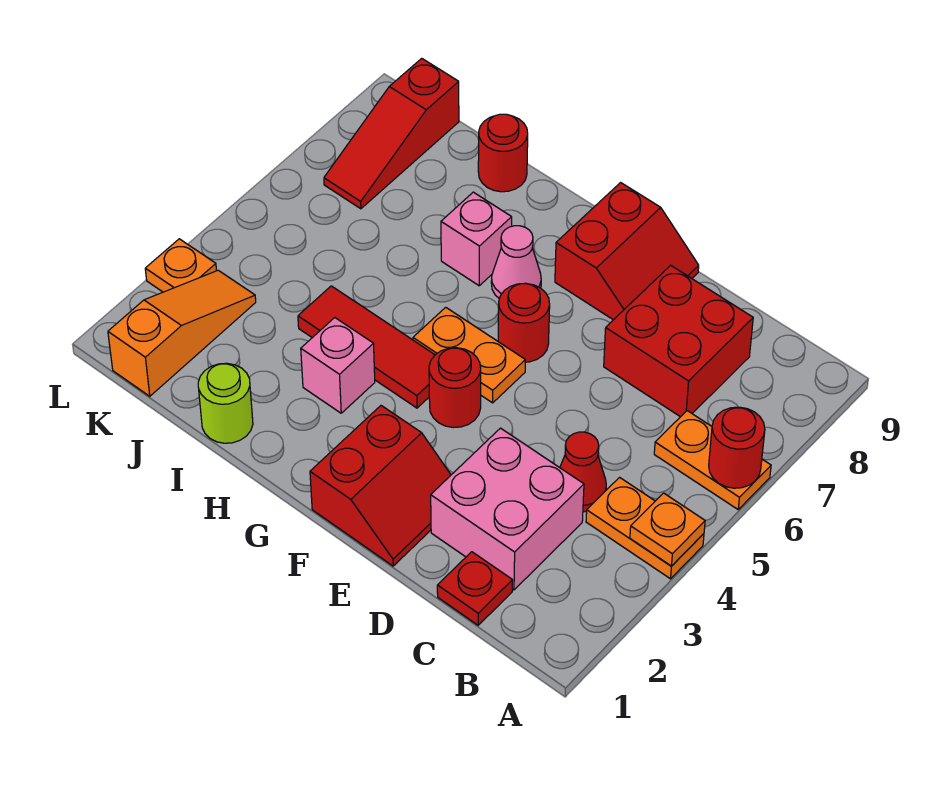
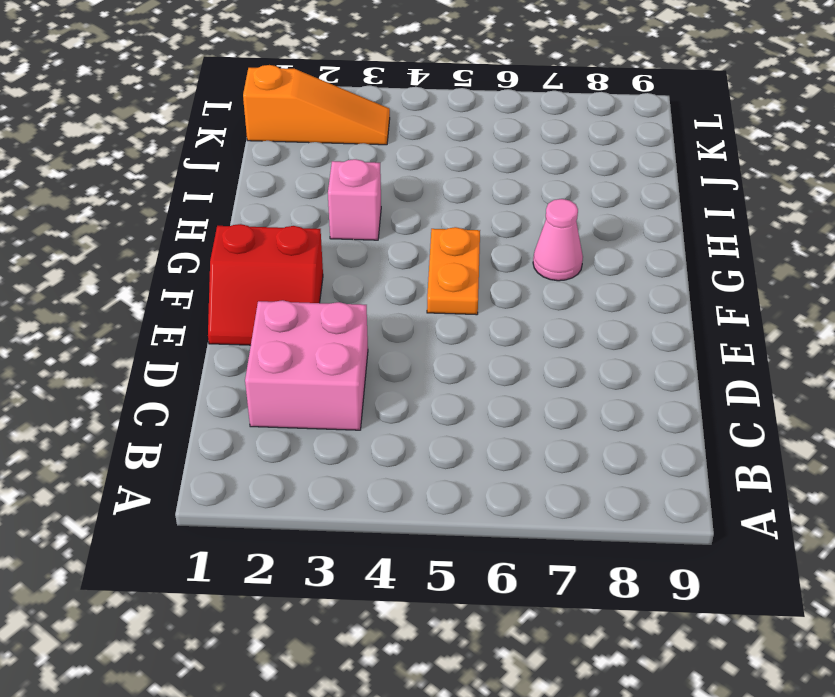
none -> orange 1x2 plate [586,477,704,579]
none -> orange 1x2 plate [654,411,771,509]
none -> red 1x1 plate [437,552,513,625]

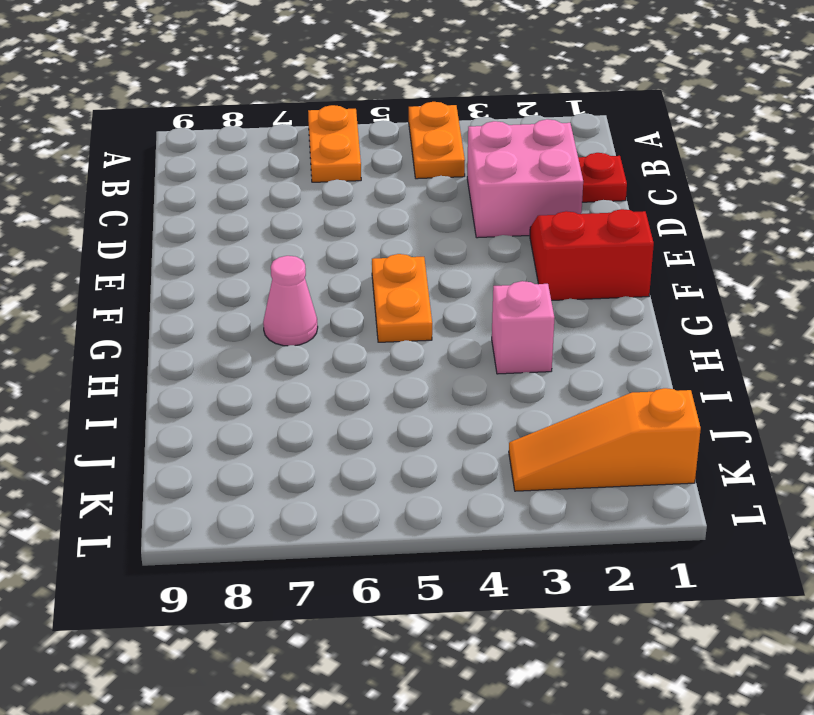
none -> red 1x1 cone [560,432,606,512]
none -> red 2x2 brick [604,265,753,417]
none -> red 2x2 slope [555,183,699,320]

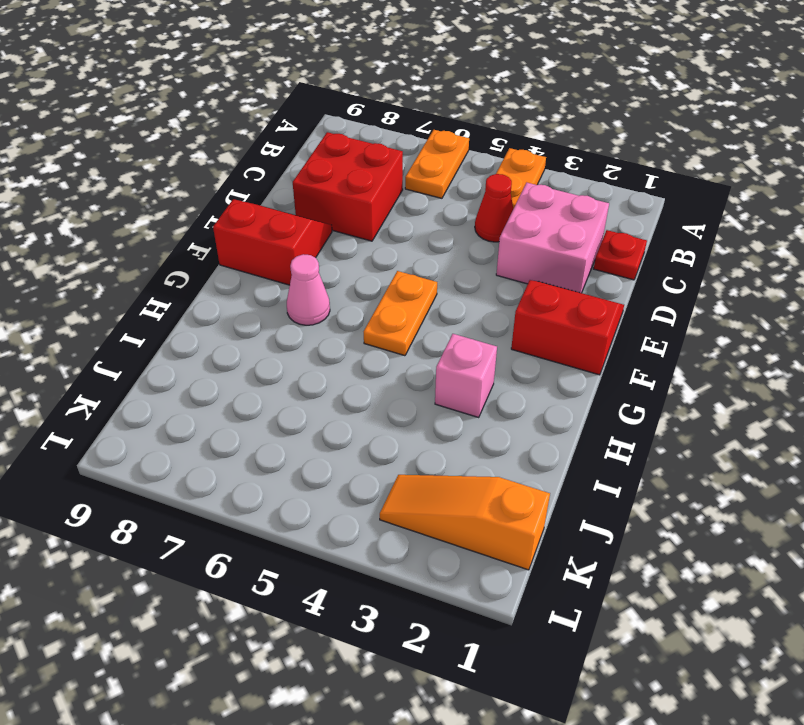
none -> red 1x1 round brick [429,348,481,428]
none -> red 1x1 round brick [498,283,550,362]
none -> red 1x3 tile [298,286,435,408]

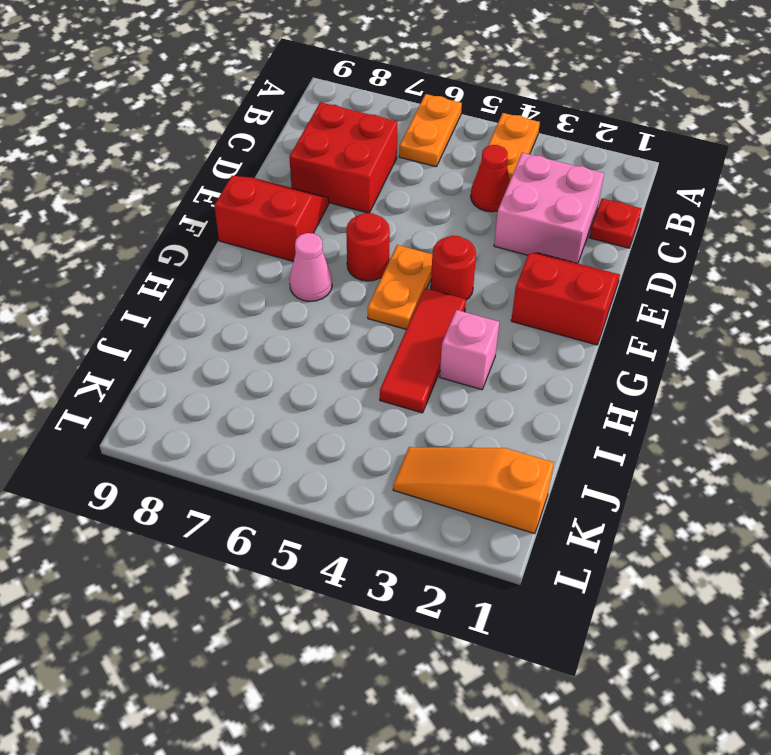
none -> pink 1x1 brick [441,192,512,286]
none -> lime 1x1 round brick [198,363,253,443]
none -> red 1x1 round brick [478,114,528,192]

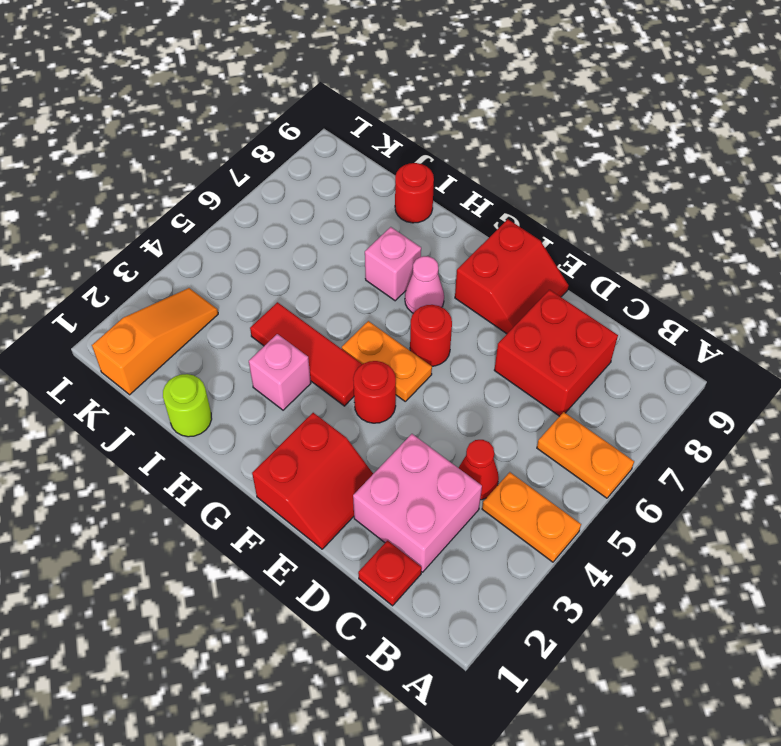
none -> red 1x3 slope [324,58,459,209]
none -> orange 1x1 plate [145,239,217,292]
none -> orange 1x1 plate [630,493,705,566]

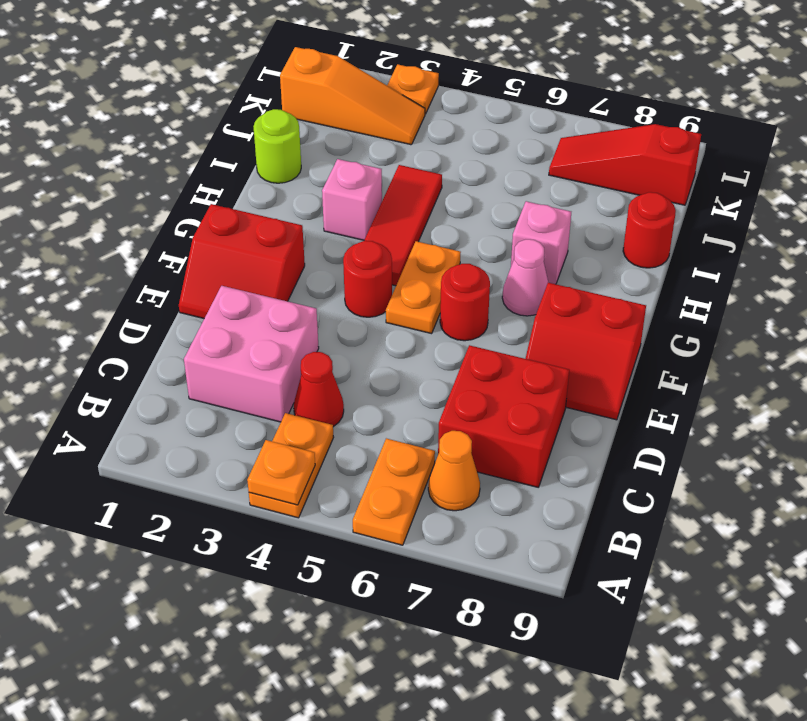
orange 1x1 cone [428,431,480,511] -> none
none -> red 1x1 plate [437,552,513,625]
none -> red 1x1 round brick [709,407,765,488]

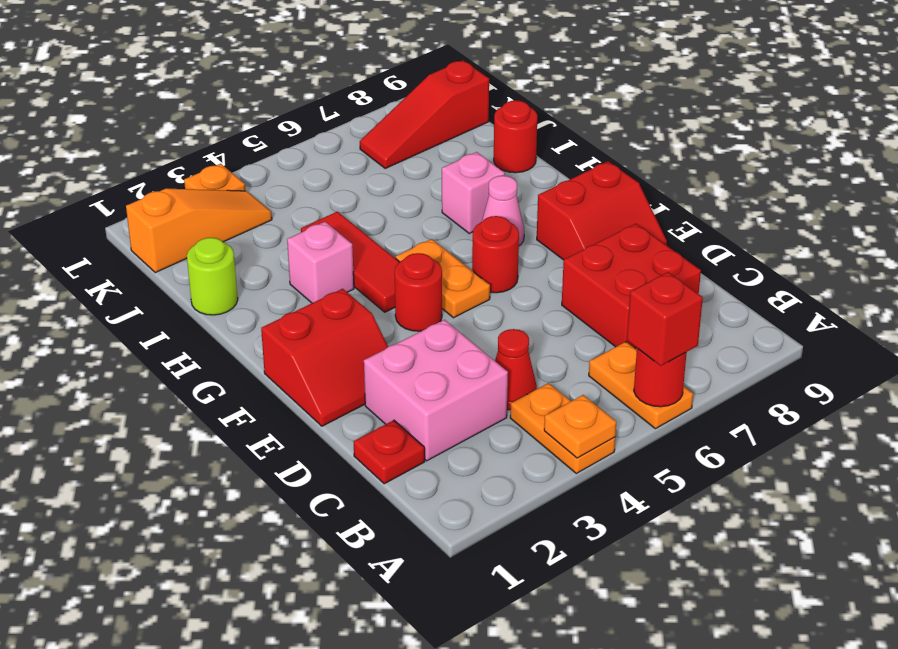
red 1x1 brick [627,272,703,366] -> none

